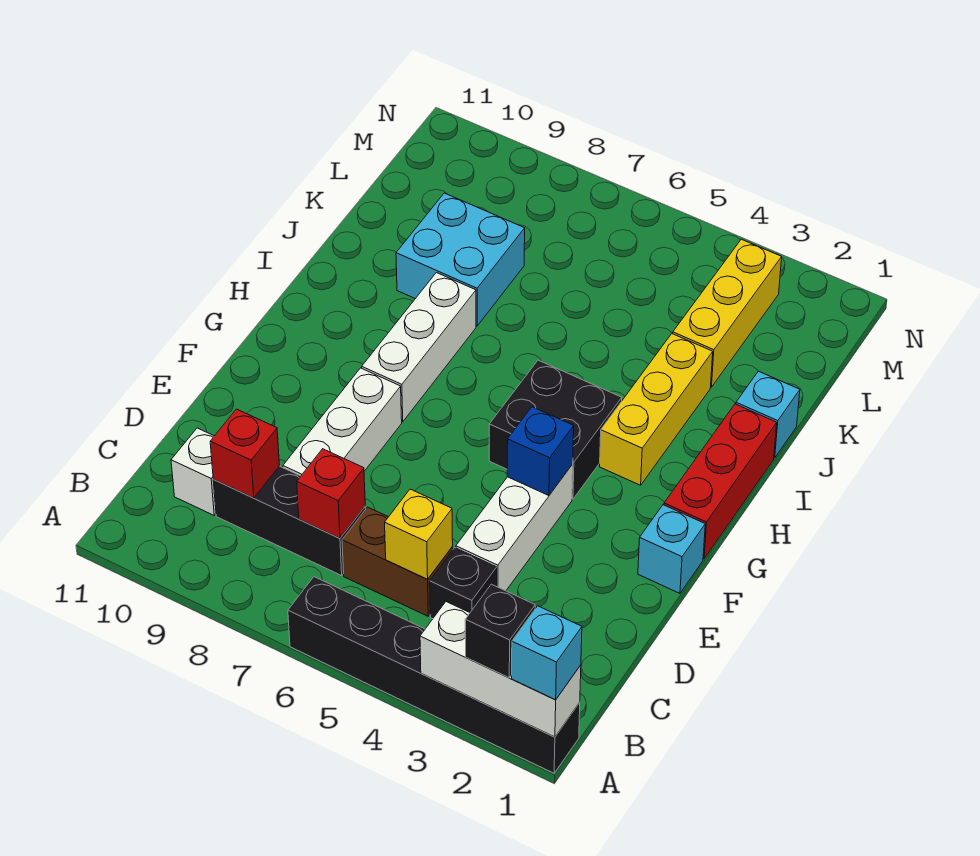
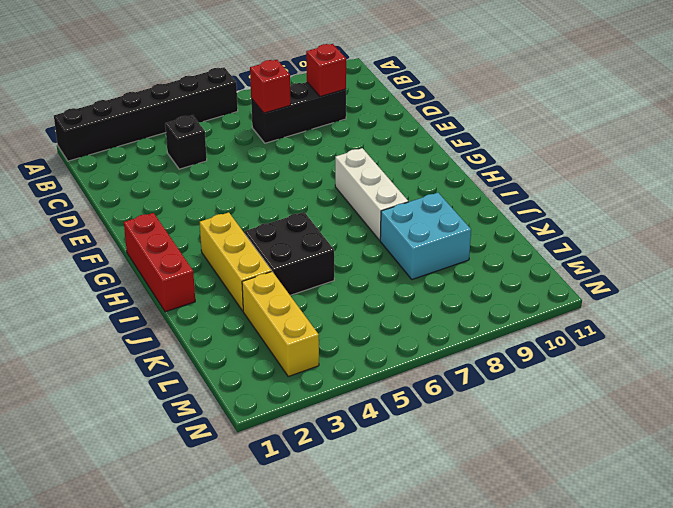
black 2x2 brick [245,212,334,295] -> black 2x2 brick moved to [489,360,622,499]
none -> brown 1x2 brick [342,507,453,616]
none -> white 1x1 brick [171,428,216,515]
none -> white 1x3 brick [456,464,573,591]

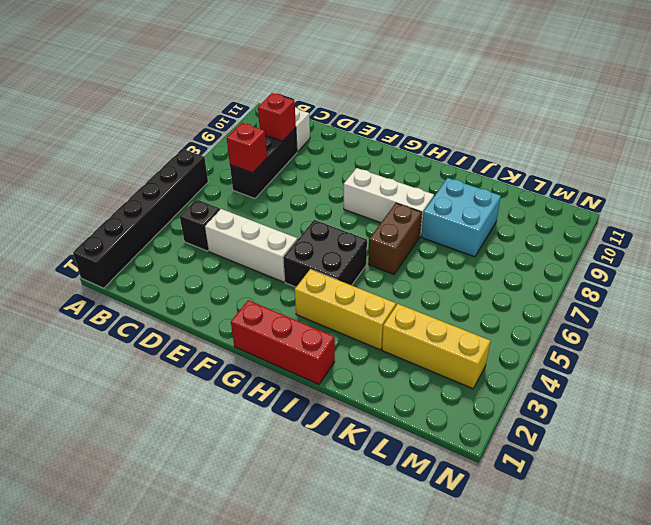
brown 1x2 brick [368,203,422,274] -> brown 1x2 brick moved to [342,507,453,616]
none -> white 1x3 brick [283,368,402,476]
none -> cyan 1x1 brick [638,505,705,593]
none -> cyan 1x1 brick [736,371,800,458]

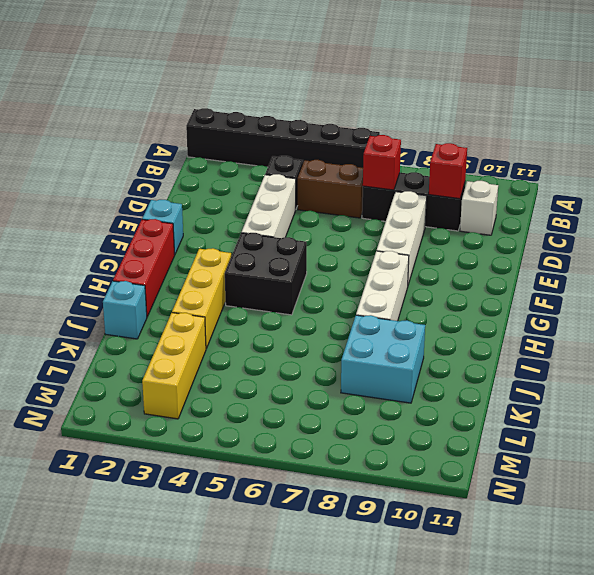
none -> white 1x3 brick [420,602,581,737]
none -> yellow 1x1 brick [385,489,453,579]
none -> blue 1x1 brick [507,407,574,496]

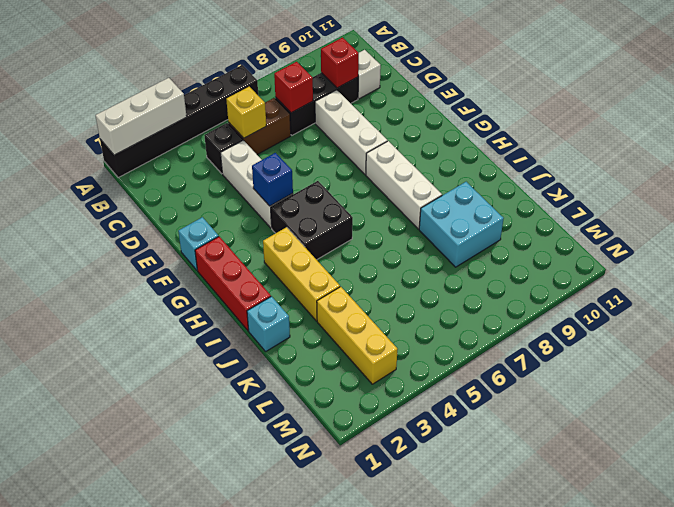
none -> cyan 1x1 brick [512,606,582,700]
none -> black 1x1 brick [465,584,535,678]

